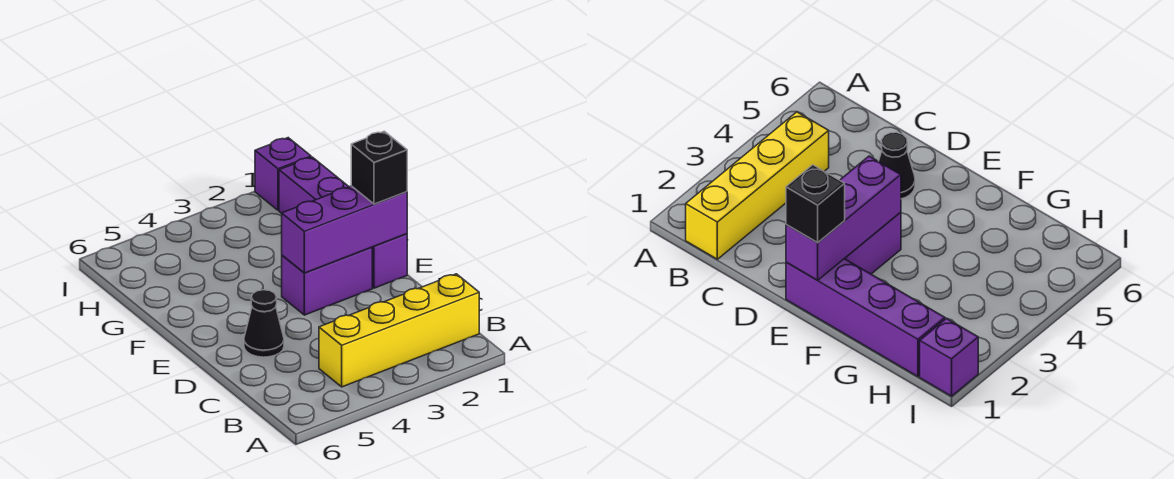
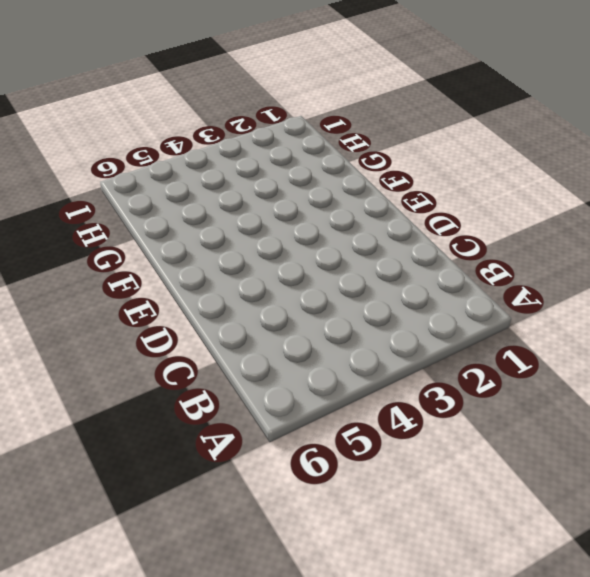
none -> yellow 1x4 brick [319,274,479,387]
none -> black 1x1 cone [244,290,284,357]

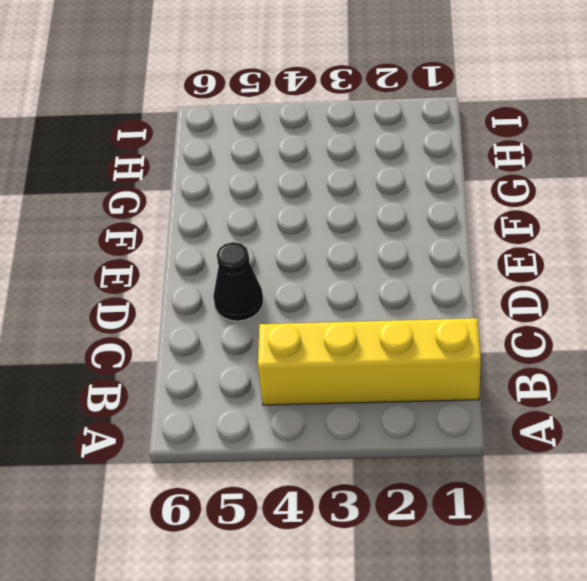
none -> purple 1x4 brick [279,157,407,288]
none -> purple 1x2 brick [282,247,372,315]

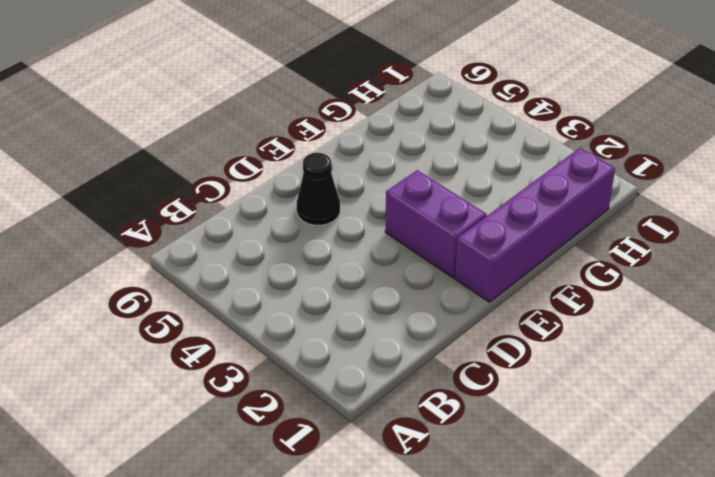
none -> yellow 1x4 brick [319,274,479,387]
none -> purple 1x1 brick [255,138,311,210]

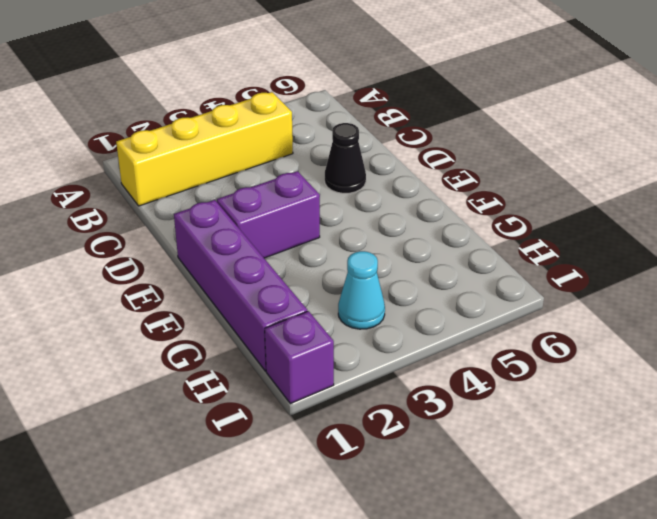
cyan 1x1 cone [338,251,385,329] -> none
none -> purple 1x3 brick [282,186,407,273]
none -> black 1x1 brick [351,131,407,204]

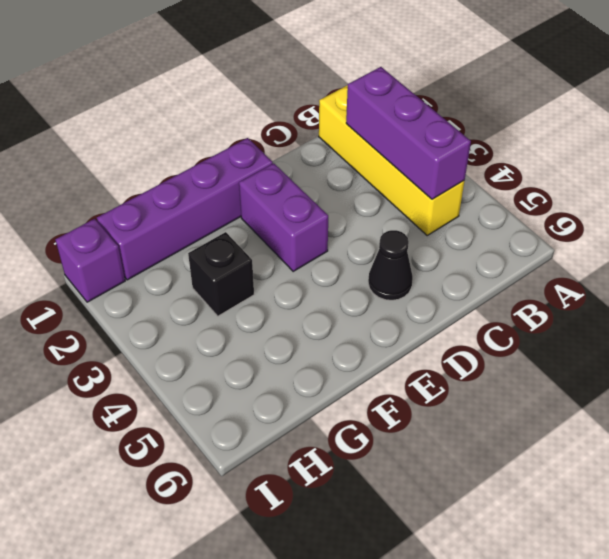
purple 1x3 brick [346,67,471,199] -> purple 1x3 brick moved to [282,186,407,273]
black 1x1 brick [188,232,254,316] -> black 1x1 brick moved to [351,131,407,204]

